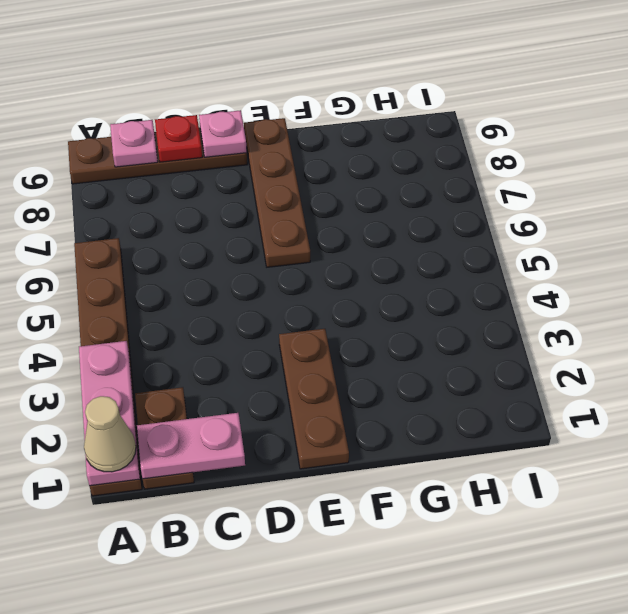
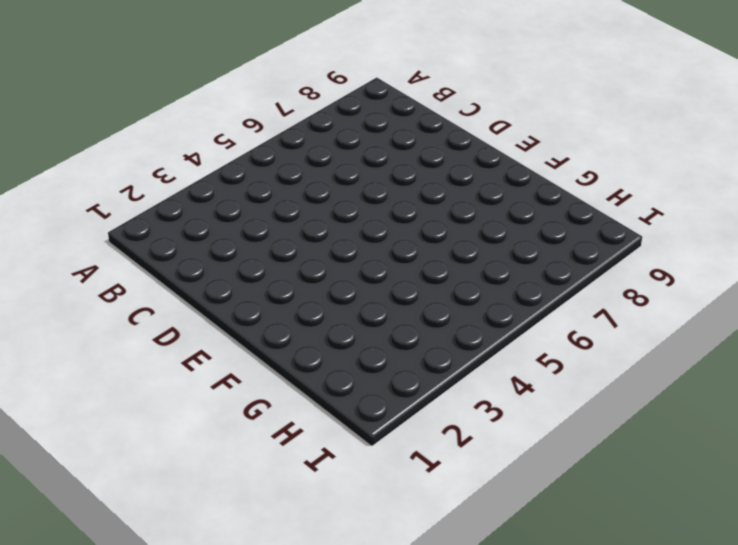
none -> brown 1x6 plate [74,238,142,496]
none -> brown 1x4 plate [68,127,247,184]

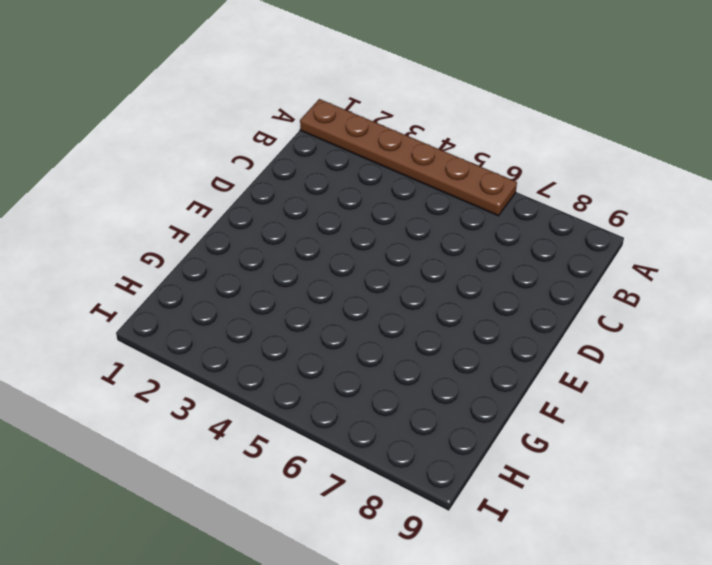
none -> brown 1x4 plate [68,127,247,184]
none -> brown 1x2 plate [135,387,194,489]

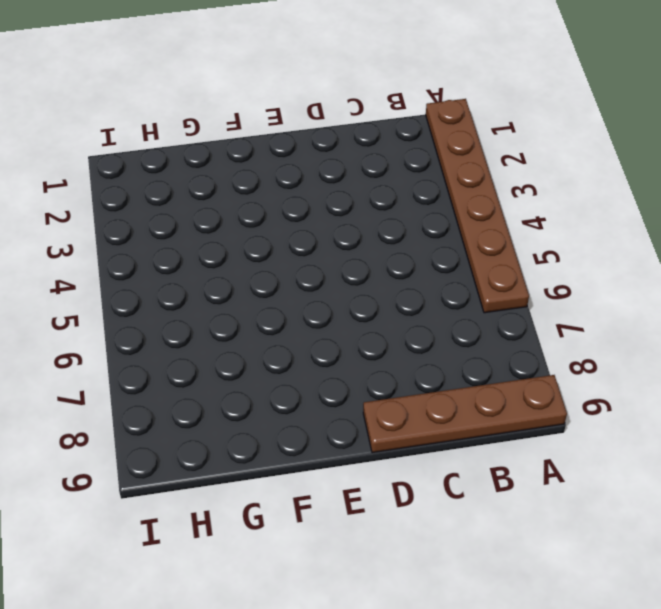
none -> brown 1x2 plate [135,387,194,489]
none -> brown 1x3 plate [279,329,349,469]

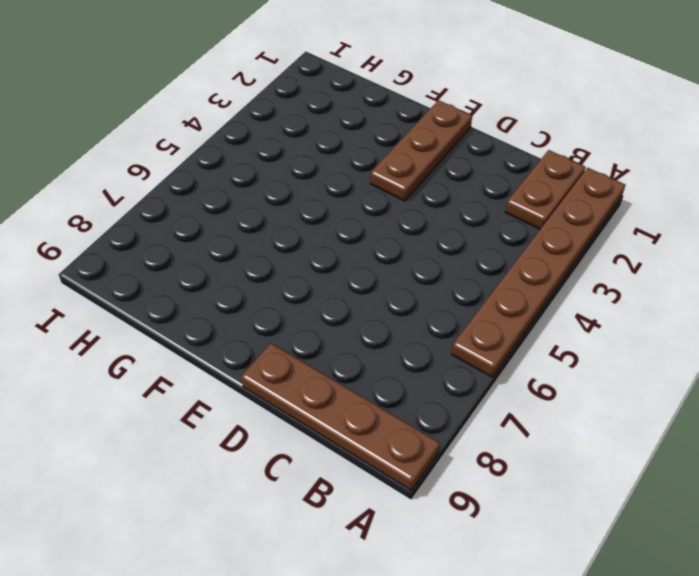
none -> brown 1x4 plate [244,118,310,267]
none -> pink 1x3 plate [79,341,140,486]

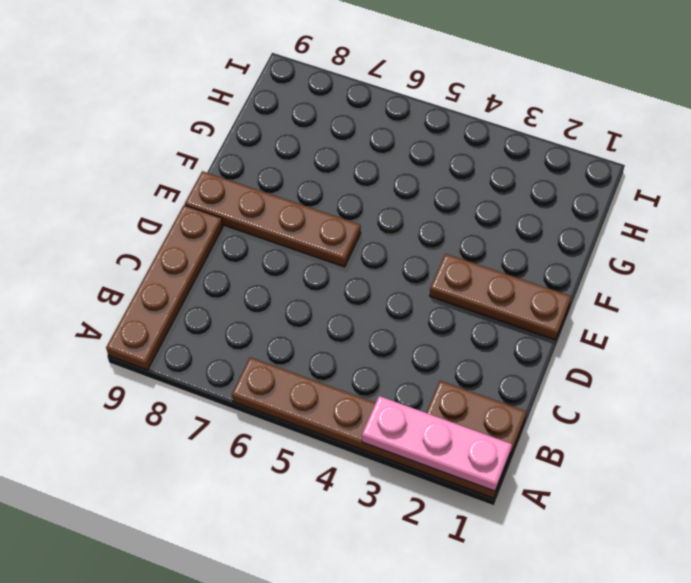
none -> pink 1x2 plate [137,413,245,479]
none -> pink 1x1 plate [110,120,158,167]

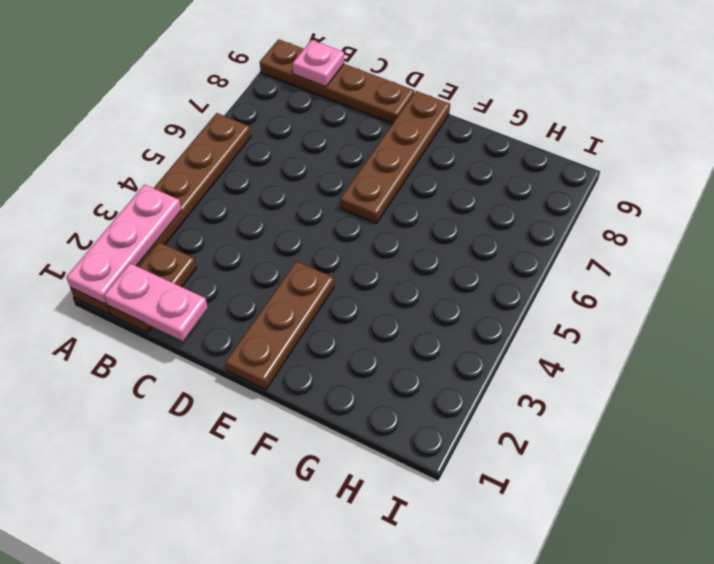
none -> red 1x1 plate [155,115,202,162]
none -> pink 1x1 plate [199,110,247,157]

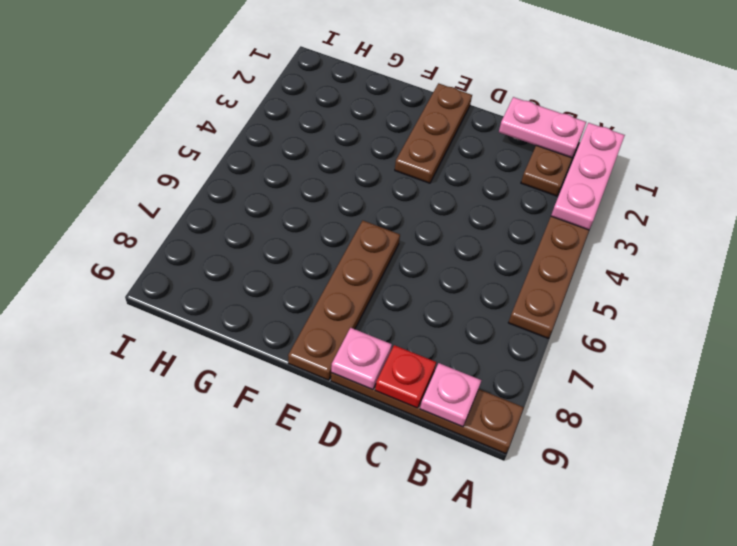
none -> tan 1x1 cone [84,396,136,472]

